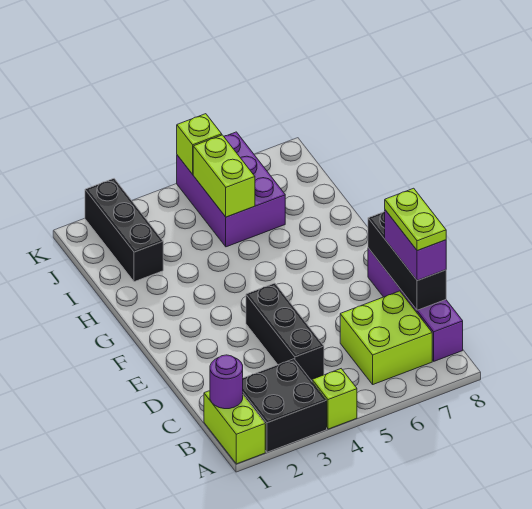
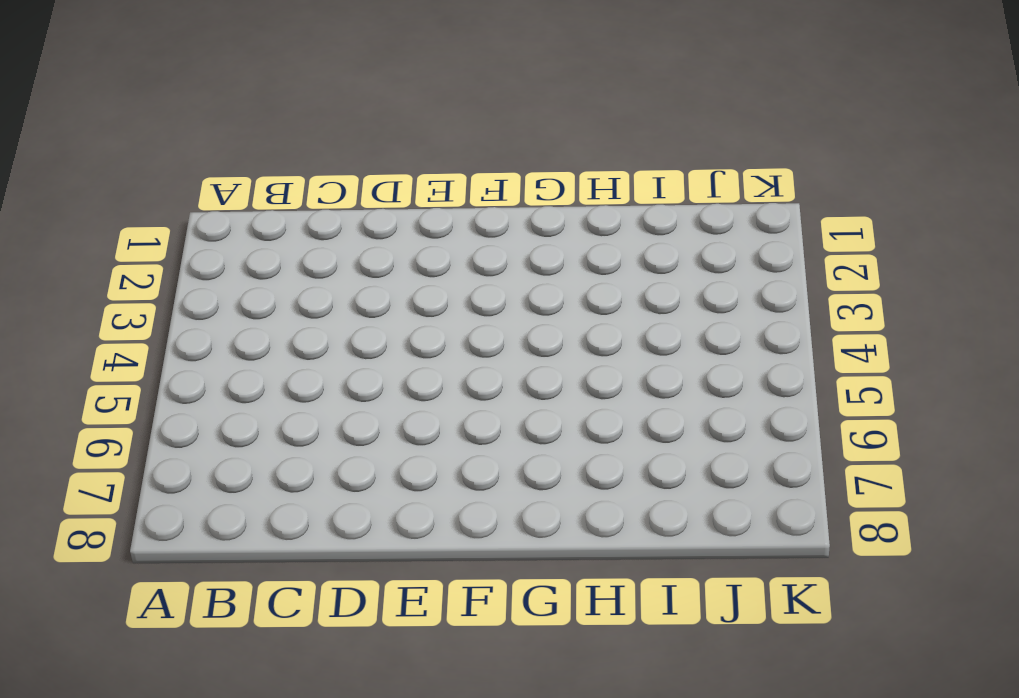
none -> lime 1x2 brick [204,391,265,464]
none -> black 2x2 brick [243,359,327,452]
none -> lime 1x1 brick [312,369,357,429]

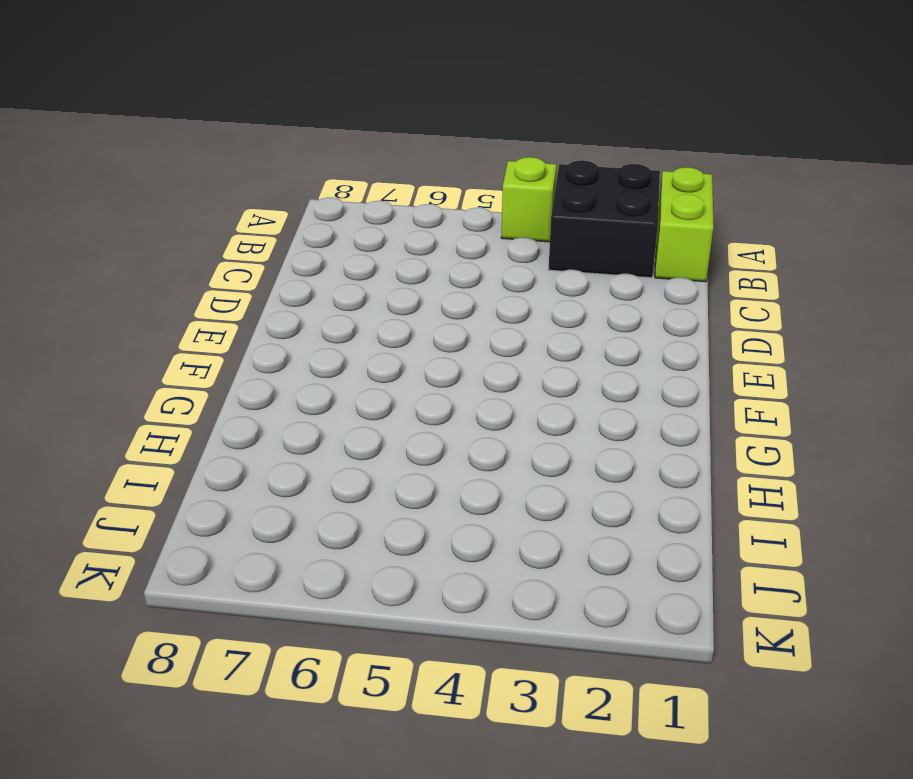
none -> lime 2x2 brick [340,291,432,384]
none -> purple 1x4 brick [368,248,463,361]
none -> black 1x3 brick [246,283,324,380]

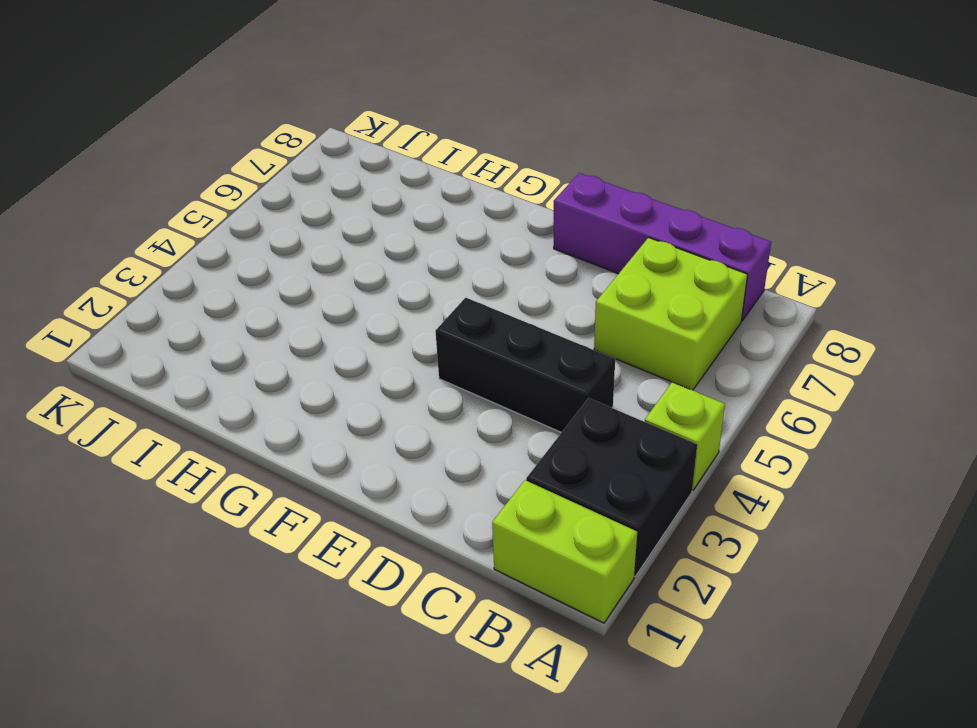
none -> black 1x3 brick [85,179,163,282]
none -> purple 2x3 brick [177,132,285,247]
none -> purple 1x1 round brick [210,355,243,409]

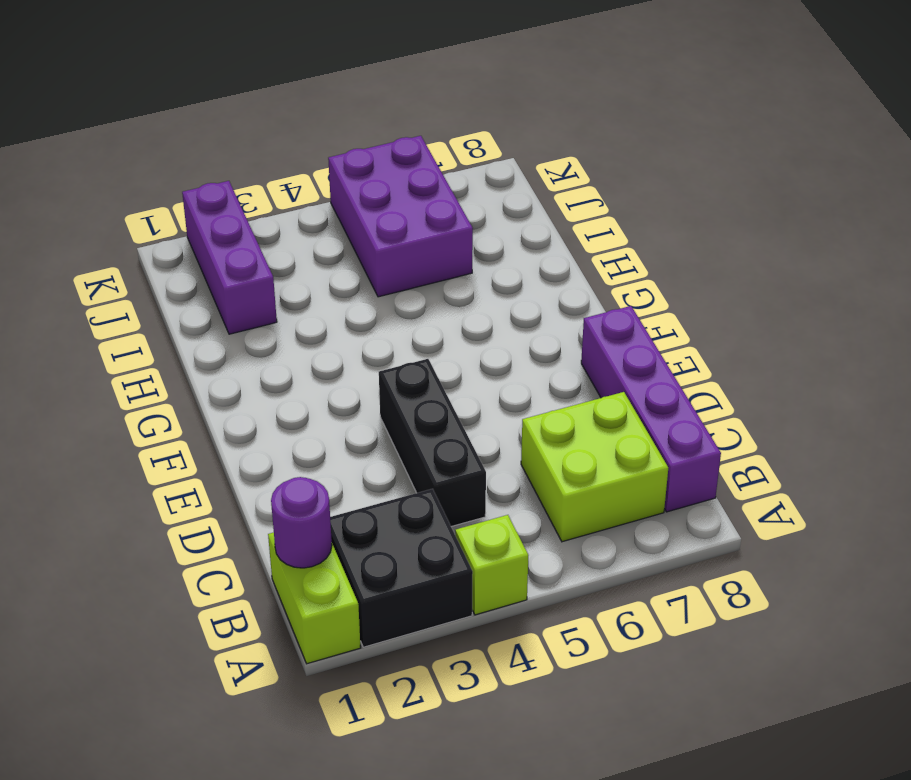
purple 1x3 brick [182,181,277,334] -> black 1x3 brick [85,179,163,282]
none -> black 1x3 brick [368,212,446,310]
none -> lime 1x2 brick [193,135,255,217]
none -> lime 1x1 brick [177,114,222,174]

